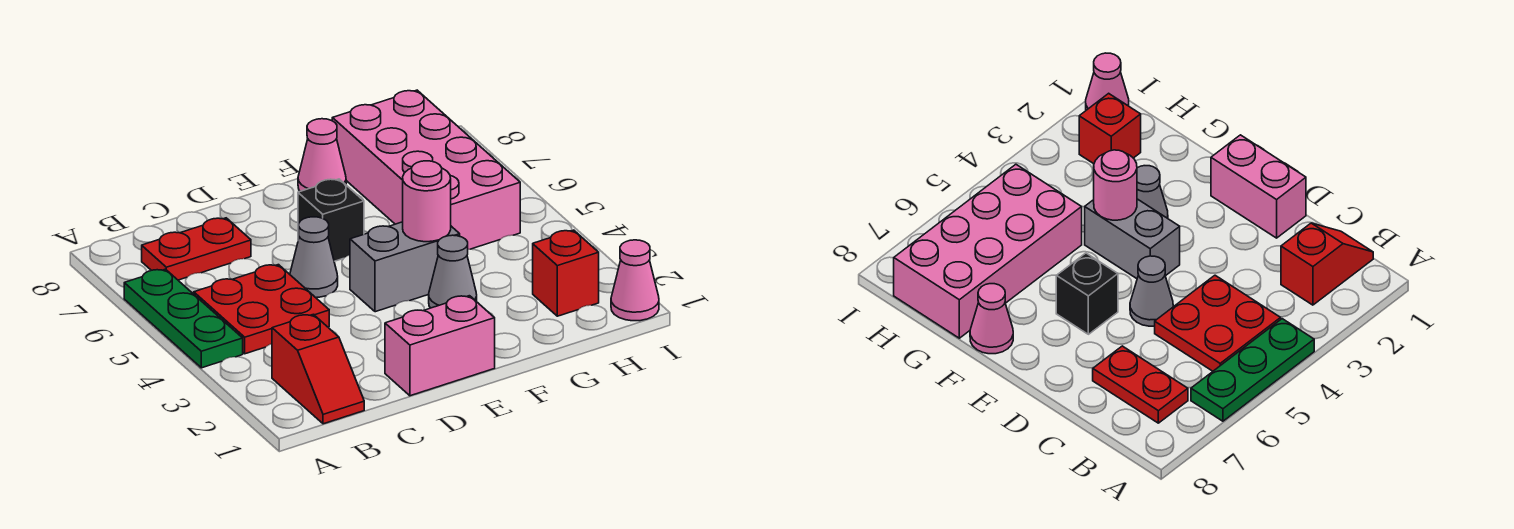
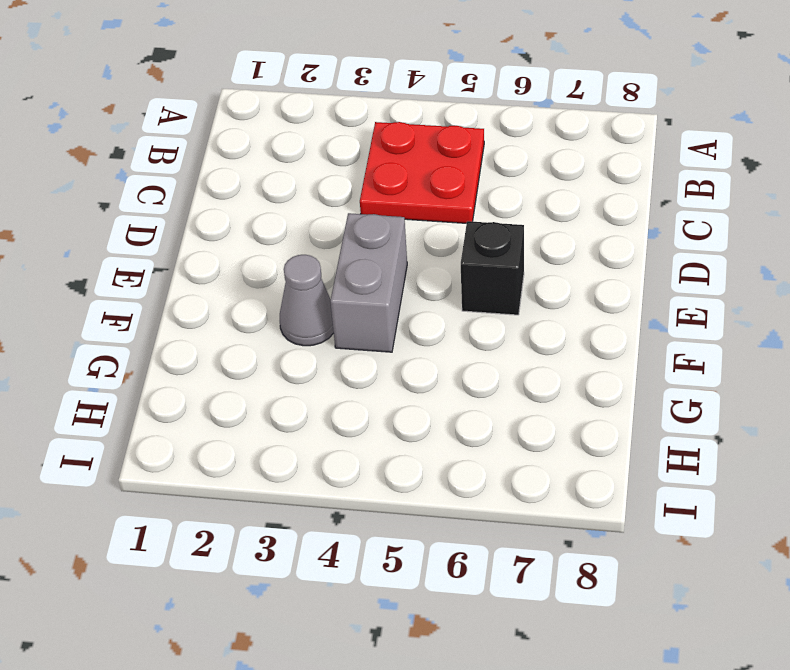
none -> green 1x3 plate [124,269,243,368]
none -> red 1x2 slope [272,314,364,424]
none -> red 1x2 plate [142,218,251,280]

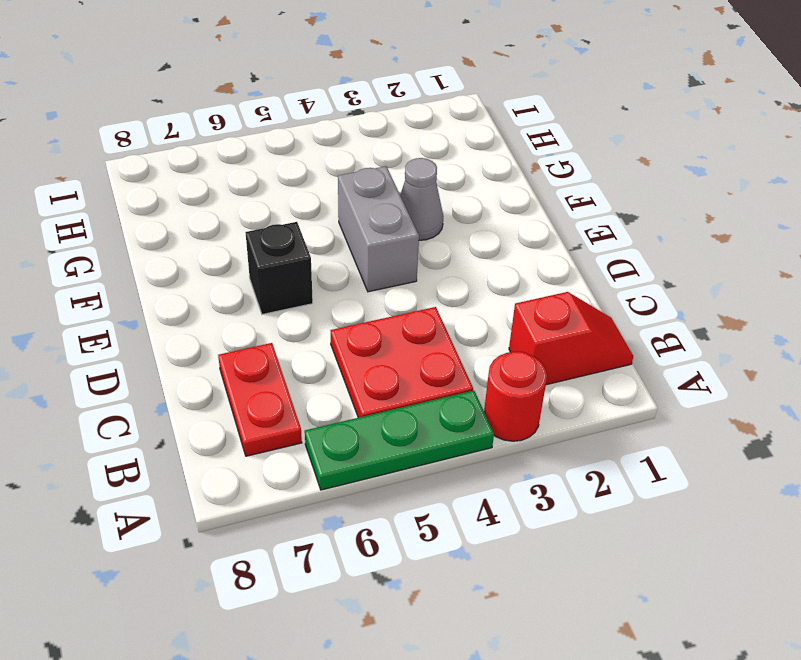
red 1x1 round brick [484,351,547,441] -> none
none -> pink 1x2 brick [385,296,495,396]
none -> grey 1x1 cone [290,217,338,298]
none -> pink 1x1 cone [298,119,346,191]

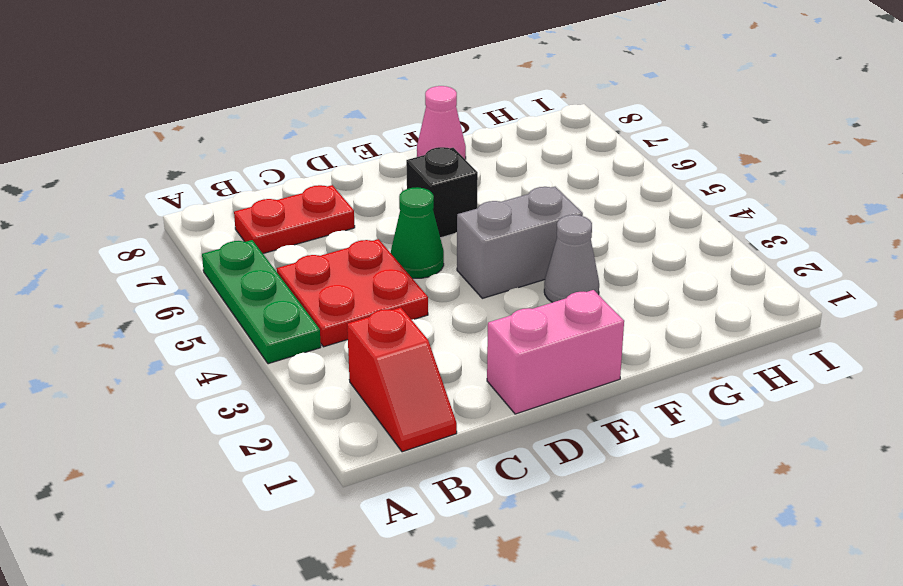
green 1x1 cone [391,187,444,278] -> grey 1x1 cone [290,217,338,298]
none -> pink 2x4 brick [332,90,520,249]
none -> red 1x1 brick [533,230,599,316]
none -> pink 1x1 cone [611,240,659,321]

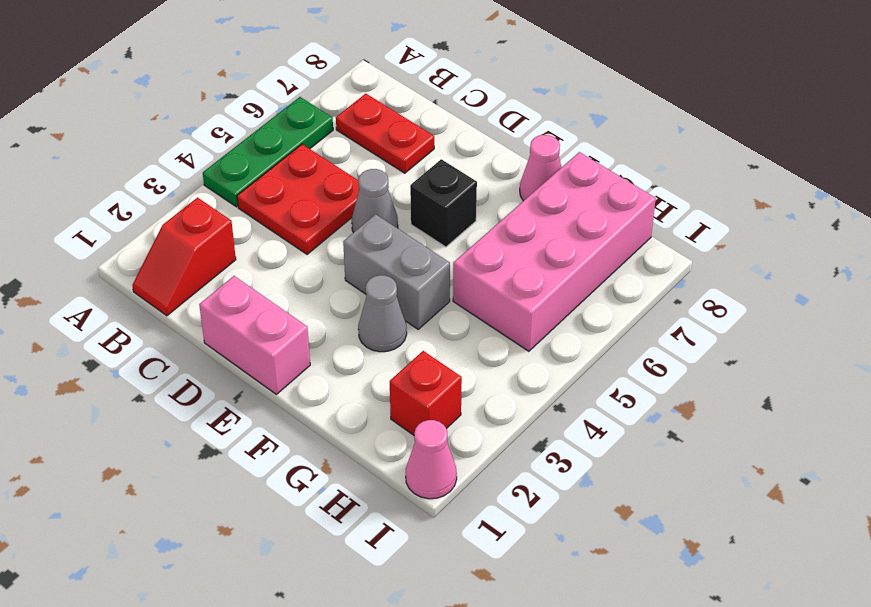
none -> pink 1x1 round brick [403,161,451,242]

